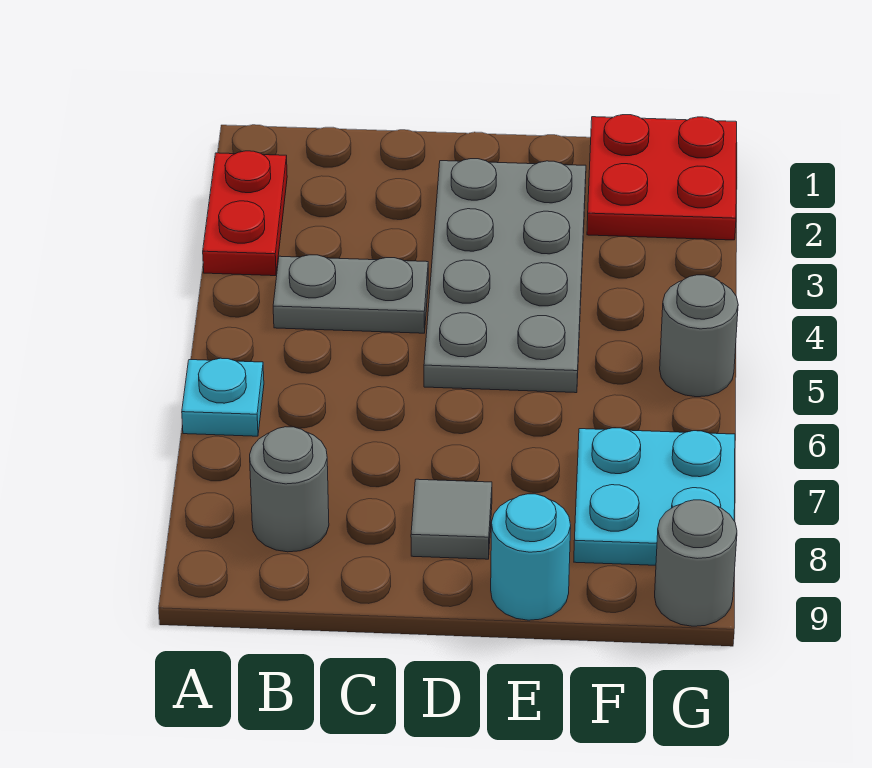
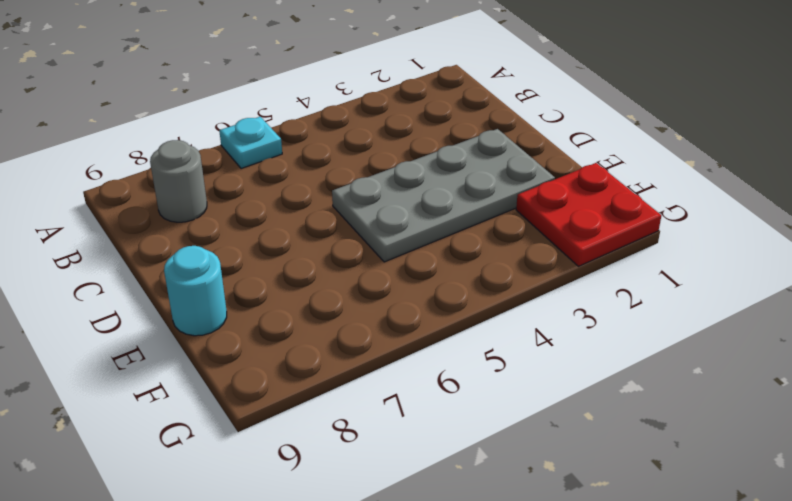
none -> red 1x2 plate [203,151,287,276]
none -> grey 1x2 plate [273,255,428,333]

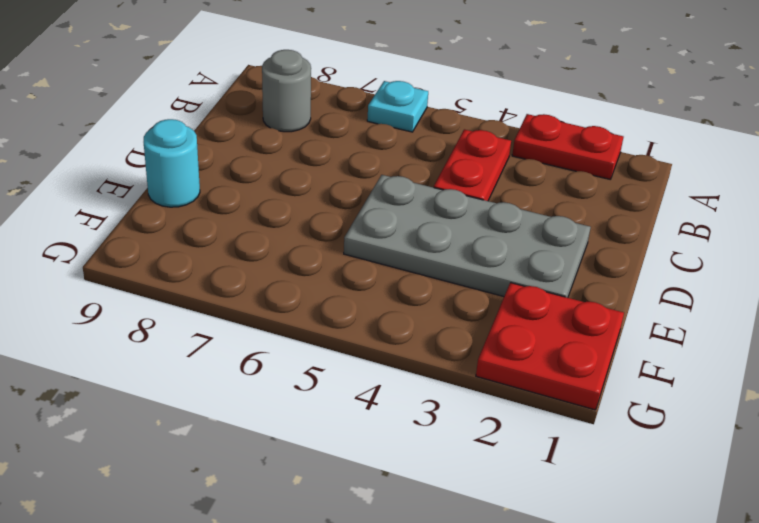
red 1x2 plate [434,129,511,201] -> grey 1x2 plate [273,255,428,333]
none -> grey 1x1 tile [411,479,492,559]
none -> cyan 2x2 plate [574,428,735,565]

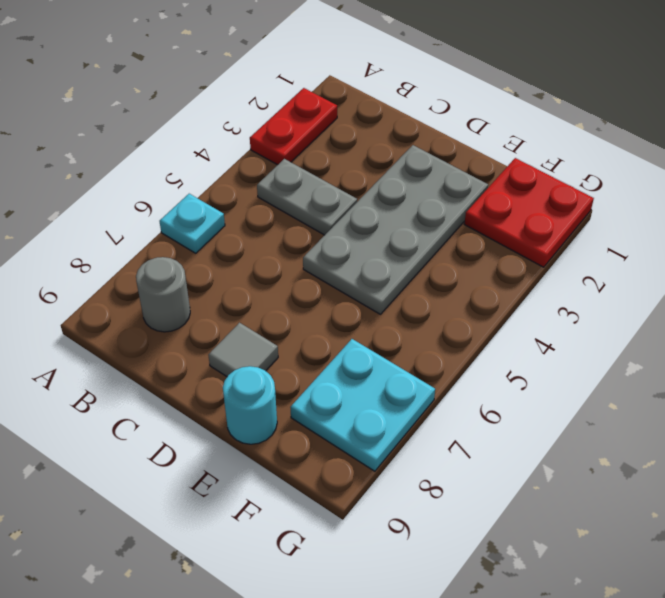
none -> grey 1x1 round brick [660,275,738,397]
none -> grey 1x1 round brick [655,500,737,626]

